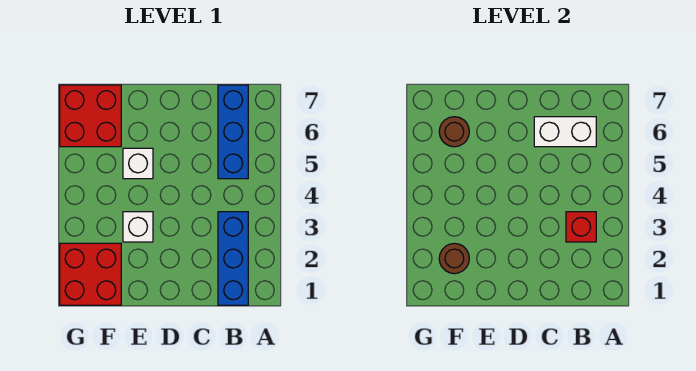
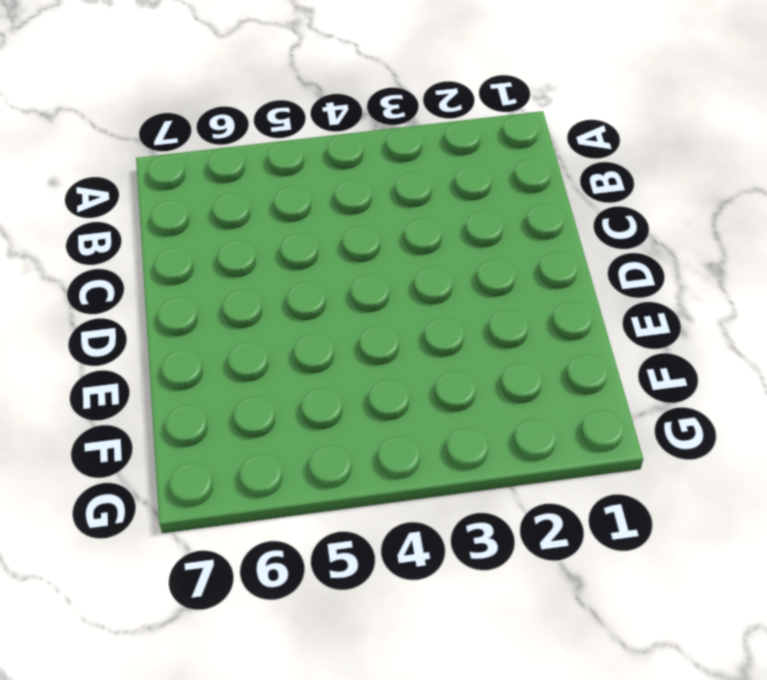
none -> blue 1x3 brick [218,212,248,305]
none -> blue 1x3 brick [218,85,248,179]

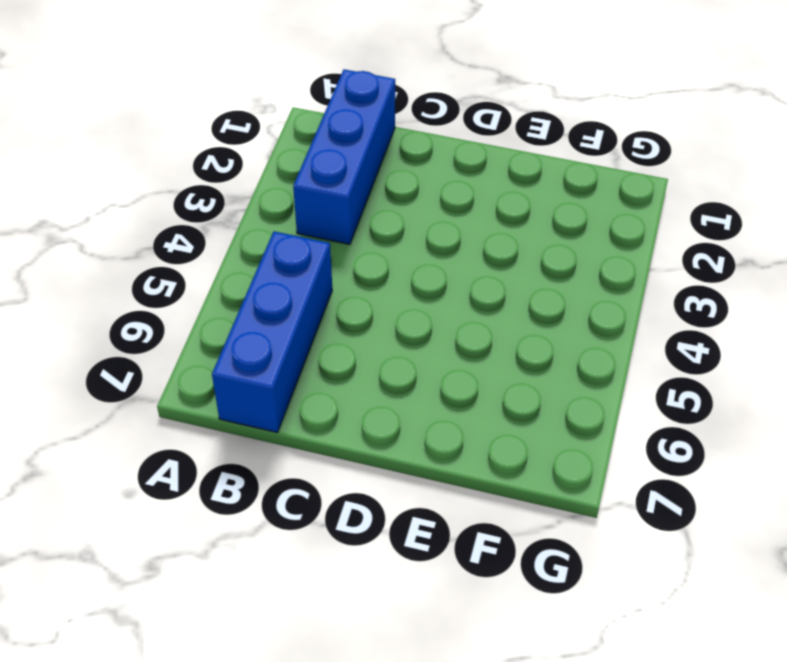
none -> white 1x1 brick [123,212,153,242]
none -> white 1x1 brick [123,148,153,179]

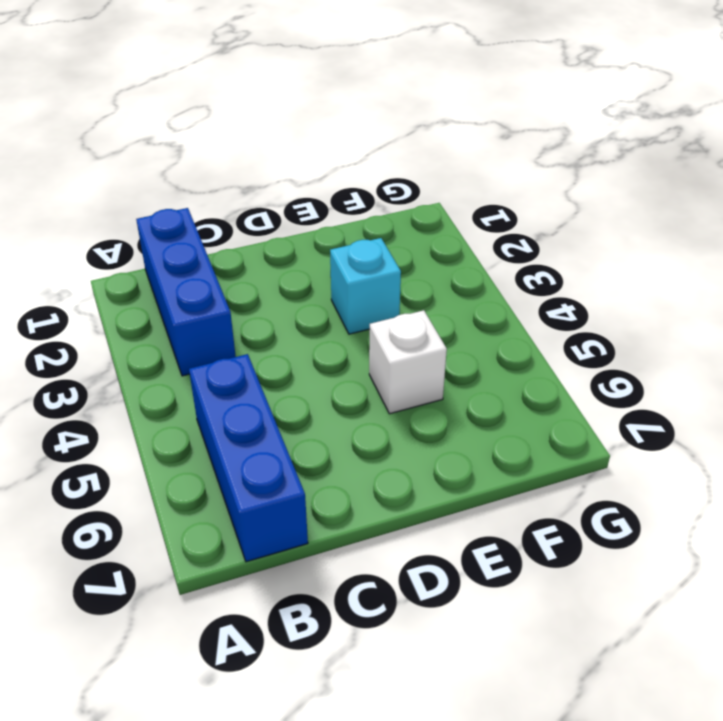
cyan 1x1 brick [330,238,401,334] -> white 1x1 brick [123,212,153,242]
none -> red 2x2 brick [60,243,121,305]
none -> red 2x2 brick [60,85,121,147]

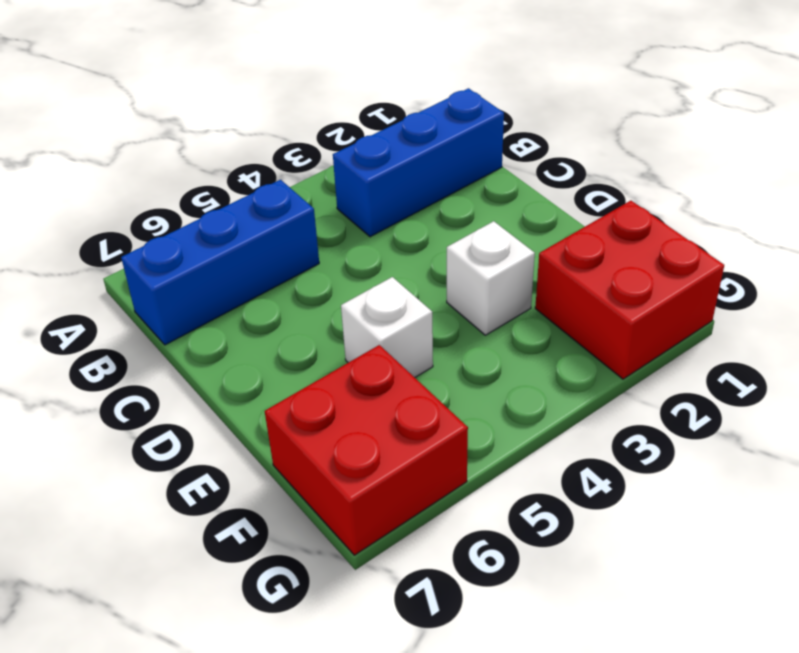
none -> red 1x1 brick [566,212,596,242]
none -> white 1x2 brick [534,117,596,147]

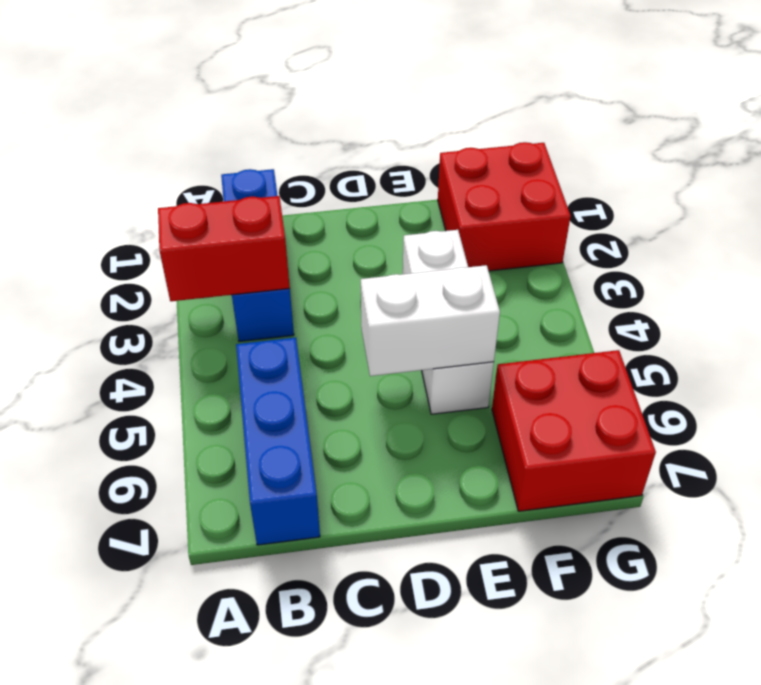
red 1x2 brick [158,196,290,301] -> red 1x1 brick [566,212,596,242]
white 1x2 brick [361,265,500,376] -> white 1x2 brick moved to [534,117,596,147]
none -> brown 1x1 round brick [439,243,469,274]
none -> brown 1x1 round brick [439,117,469,147]

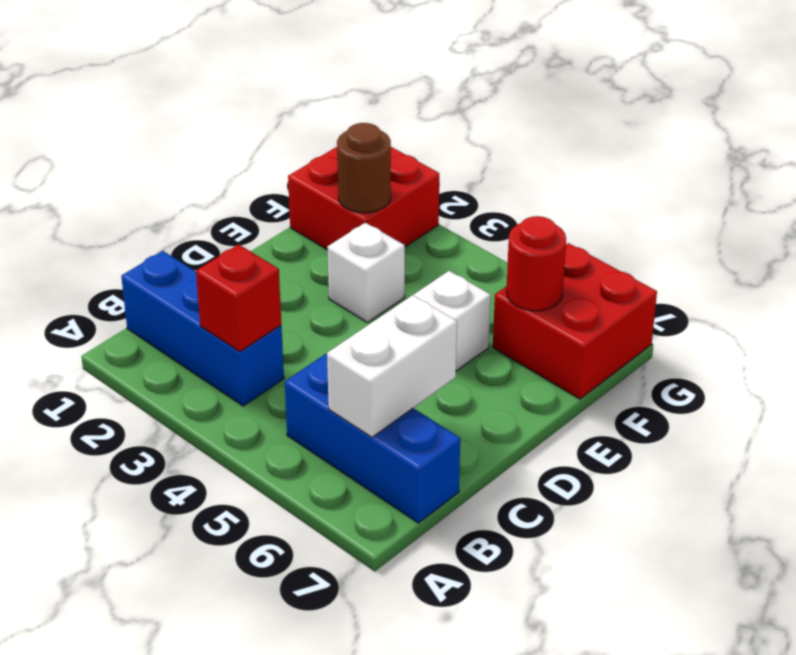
red 1x1 round brick [506,216,566,311] -> brown 1x1 round brick [439,117,469,147]

